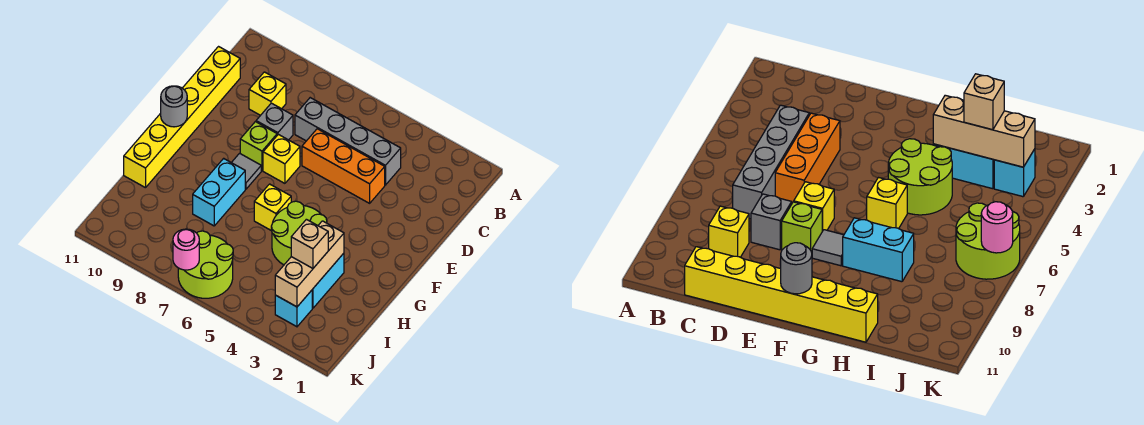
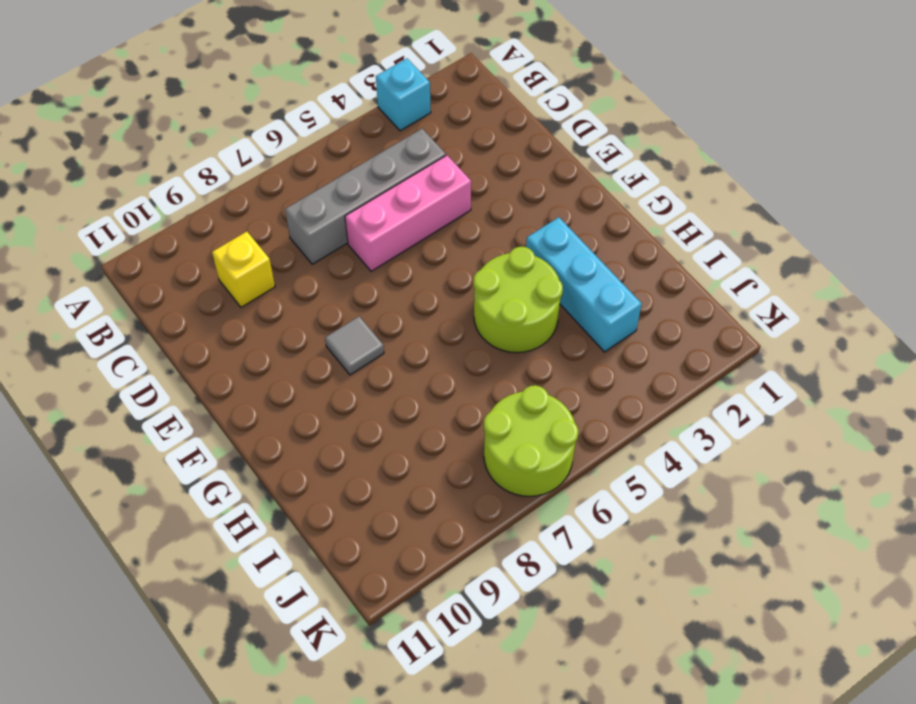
cyan 1x1 brick [376,59,431,131] -> cyan 1x1 brick moved to [275,290,312,327]
pink 1x3 brick [345,155,471,271] -> orange 1x3 brick [302,129,385,203]
cyan 1x3 brick [526,217,642,352] -> cyan 1x2 brick [312,253,344,308]
none -> yellow 1x6 brick [124,47,240,188]
none -> grey 1x1 brick [256,103,293,140]
none -> yellow 1x1 brick [263,134,300,183]

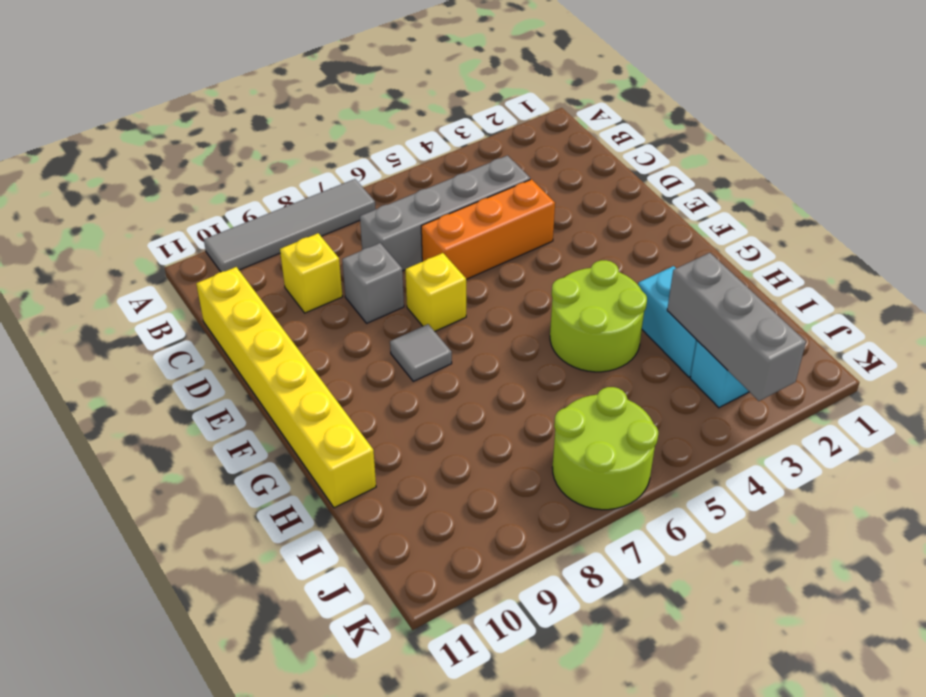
grey 1x4 tile [204,179,376,272] -> none
grey 1x3 brick [667,253,806,401] -> tan 1x3 brick [275,221,344,307]
none -> lime 1x1 brick [240,122,277,171]
none -> yellow 1x1 brick [254,184,291,231]
none -> cyan 1x2 brick [193,158,245,226]

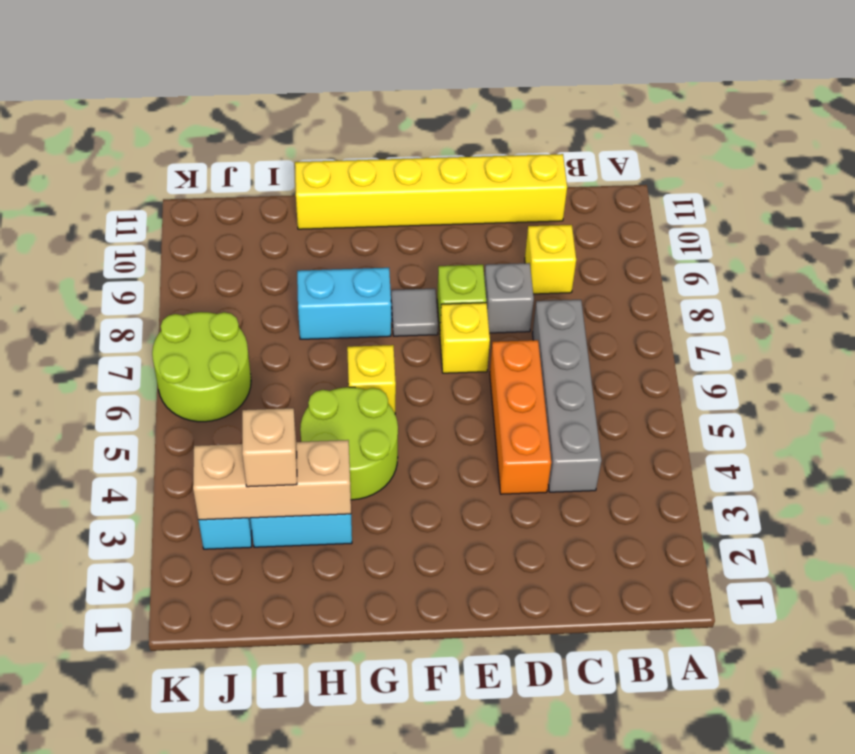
none -> grey 1x1 round brick [161,86,187,127]
none -> pink 1x1 round brick [173,229,199,270]

